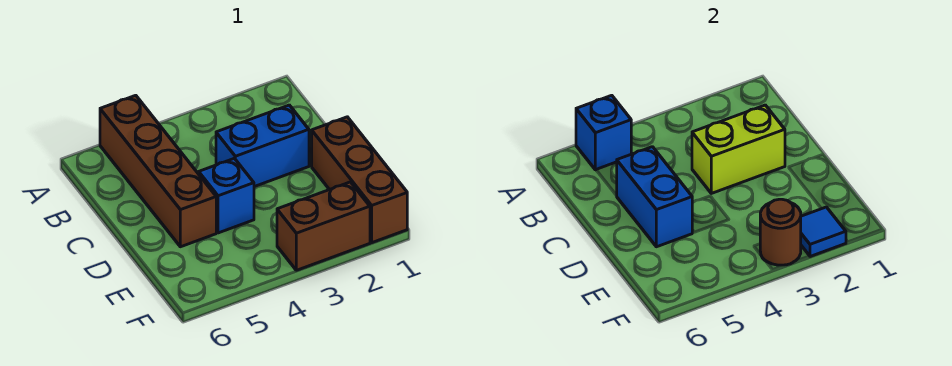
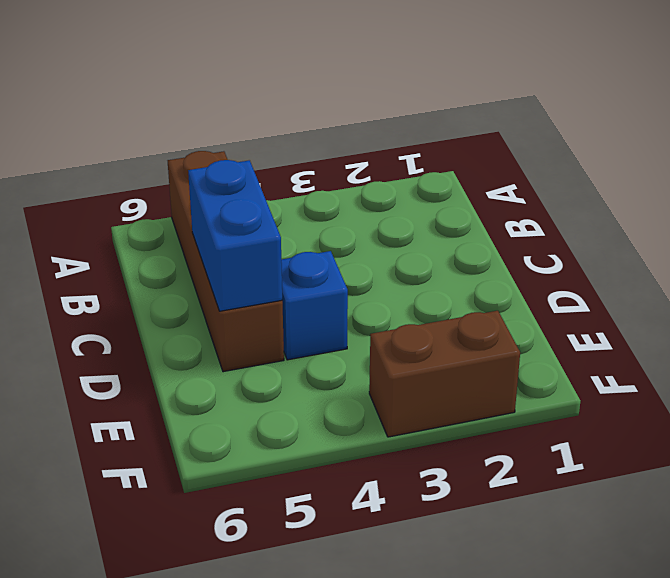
none -> blue 1x2 brick [216,105,309,187]
none -> brown 1x3 brick [312,117,407,243]

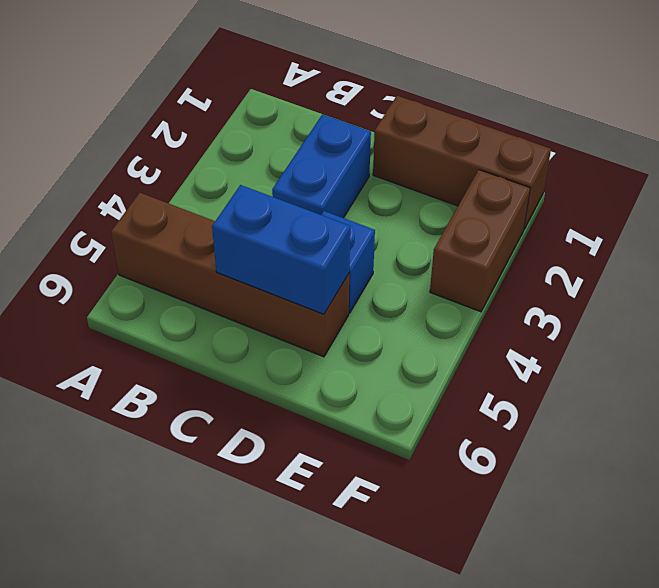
none -> blue 1x1 brick [576,95,631,170]
none -> lime 1x2 brick [692,105,785,193]

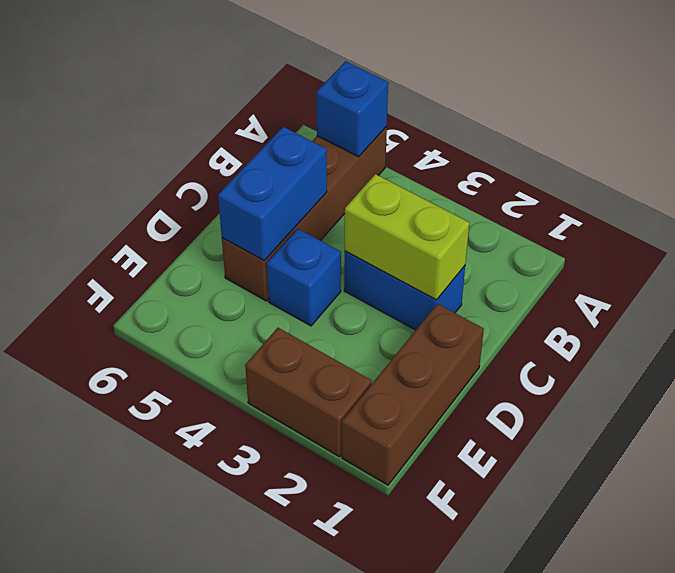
none -> blue 1x1 tile [801,207,846,257]
none -> brown 1x1 round brick [760,199,801,265]

